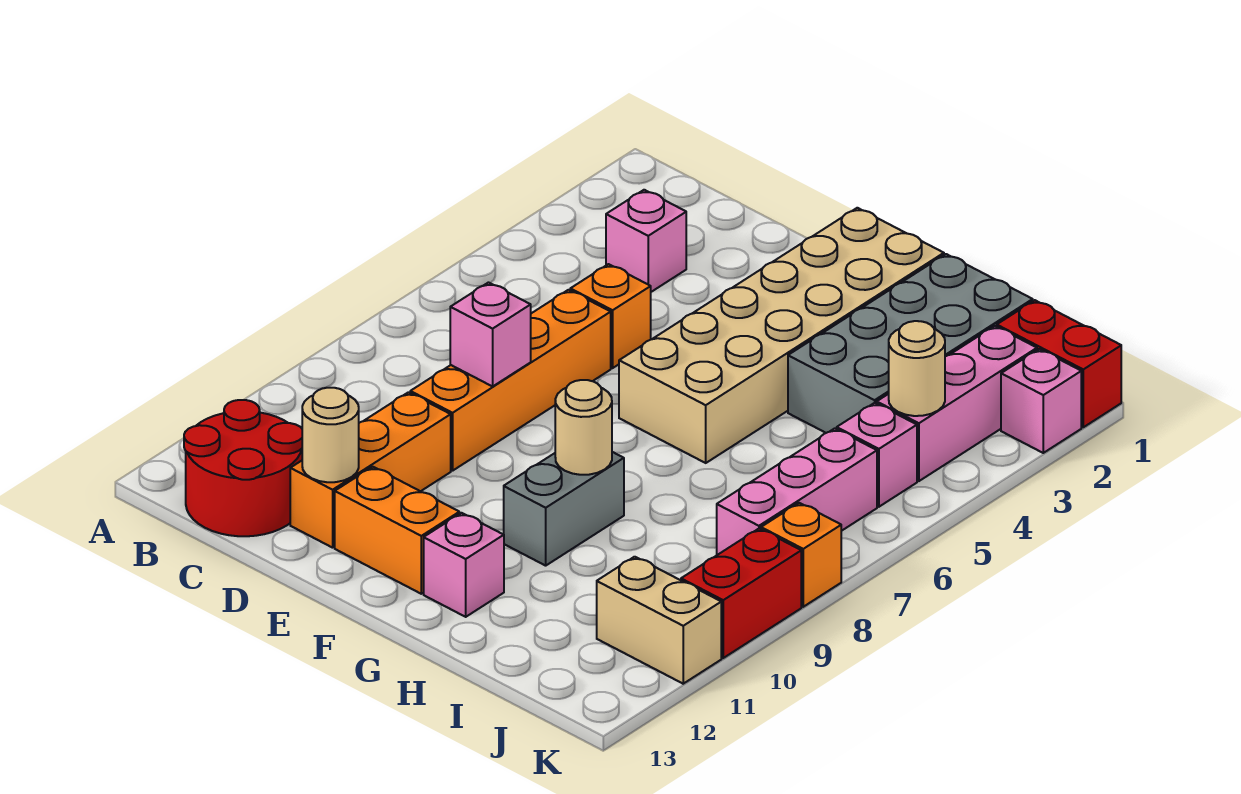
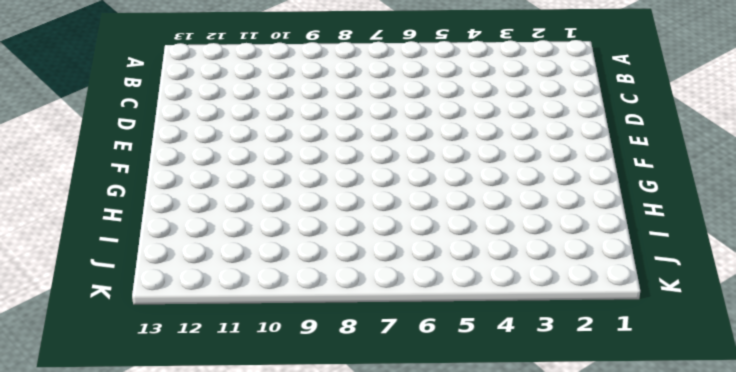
none -> red 2x2 round brick [184,400,302,536]
none -> pink 1x1 brick [606,190,686,292]
none -> orange 1x1 brick [570,264,651,368]

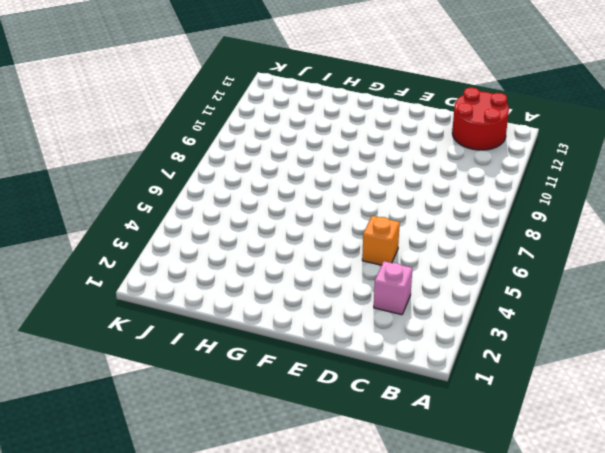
none -> orange 1x4 brick [410,290,611,471]
none -> orange 1x3 brick [290,392,451,548]
none -> orange 1x2 brick [335,467,459,594]

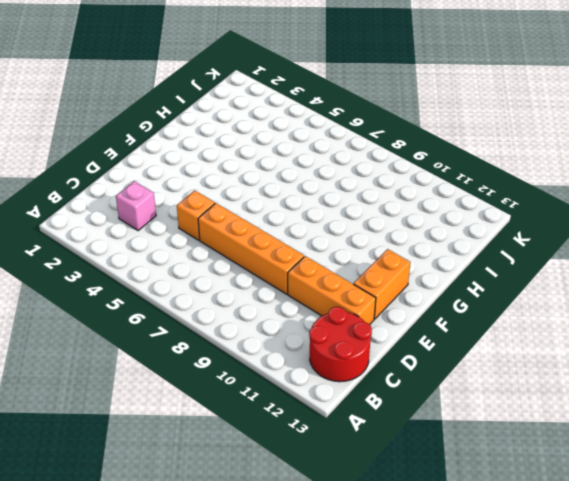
none -> tan 2x6 brick [619,208,944,463]
none -> grey 1x2 brick [504,452,624,566]
none -> pink 1x1 brick [424,513,504,617]

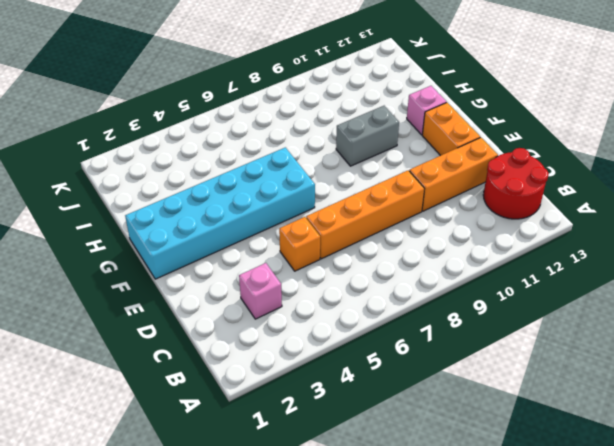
cyan 2x6 brick [125,147,315,279] -> tan 2x6 brick [619,208,944,463]
none -> grey 2x4 brick [788,254,1033,433]
none -> red 1x2 brick [997,300,1121,427]
none -> pink 1x3 brick [877,326,1037,481]

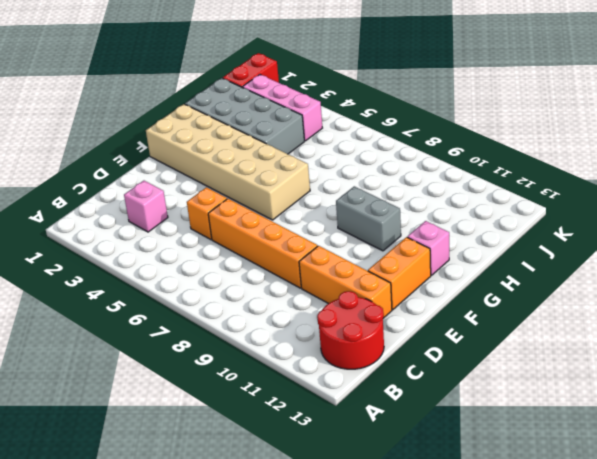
none -> pink 1x1 brick [837,403,917,507]
none -> pink 1x3 brick [717,428,877,555]
none -> tan 1x2 brick [597,557,721,684]

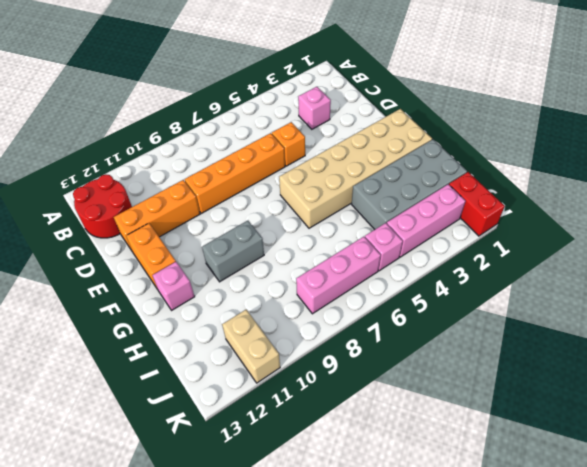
none -> pink 1x1 brick [1001,349,1081,453]
none -> orange 1x1 brick [761,503,841,607]
none -> red 1x2 brick [681,528,801,658]

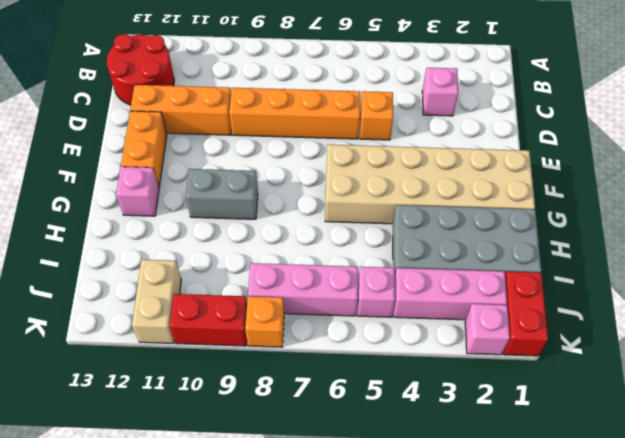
none -> pink 1x1 brick [450,283,531,386]
none -> tan 1x1 round brick [302,388,359,482]
none -> tan 1x1 round brick [555,380,612,475]

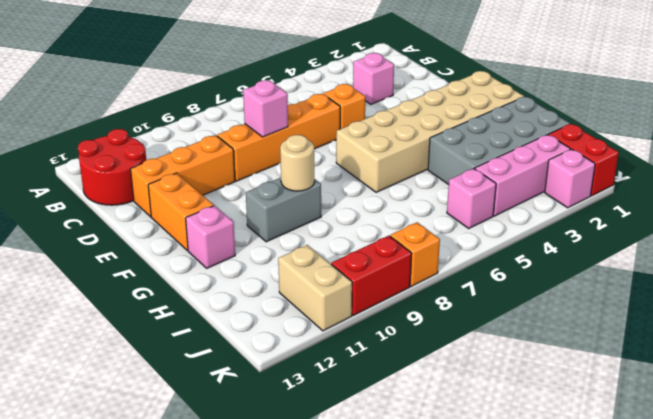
none -> pink 1x3 brick [717,428,877,555]
none -> tan 1x1 round brick [302,388,359,482]
none -> tan 1x1 round brick [889,321,945,416]

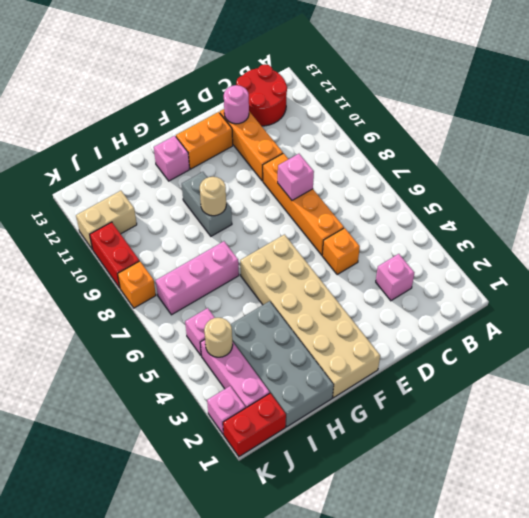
pink 1x1 round brick [224,85,249,124] -> tan 1x1 round brick [302,388,359,482]
pink 1x3 brick [156,241,239,315] -> pink 1x3 brick turned to [717,428,877,555]

